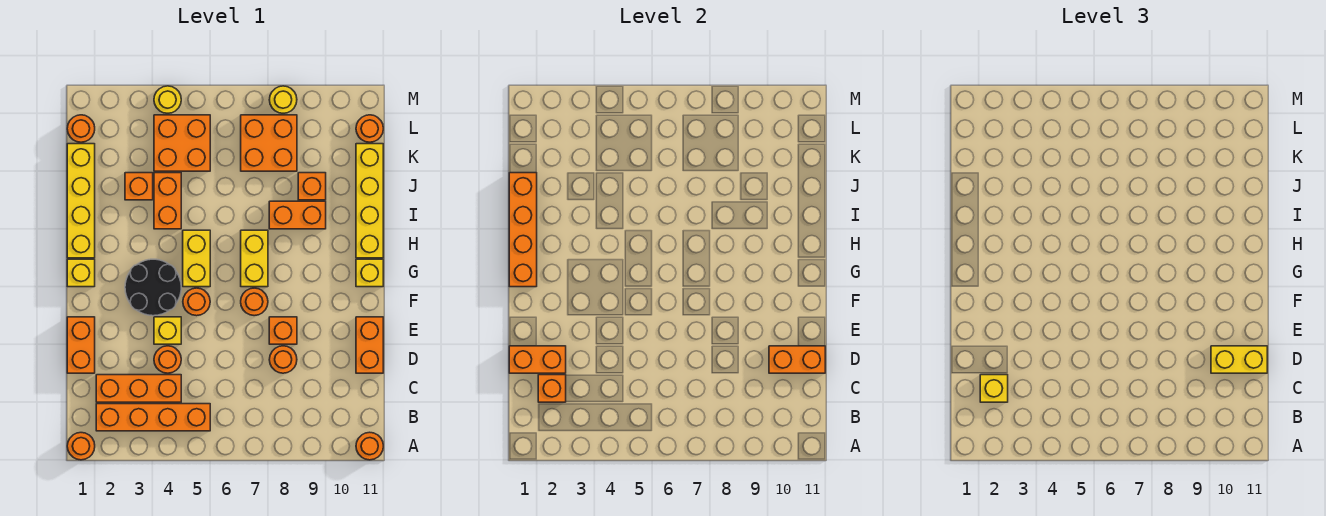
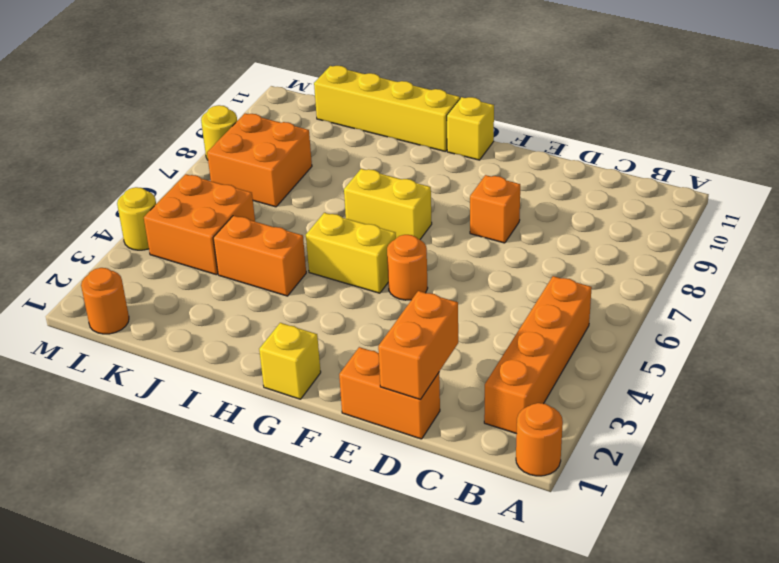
none -> orange 1x1 round brick [356,432,383,460]
none -> orange 1x3 brick [96,375,181,402]
none -> orange 1x1 round brick [154,346,181,373]
none -> orange 1x1 round brick [269,346,297,373]

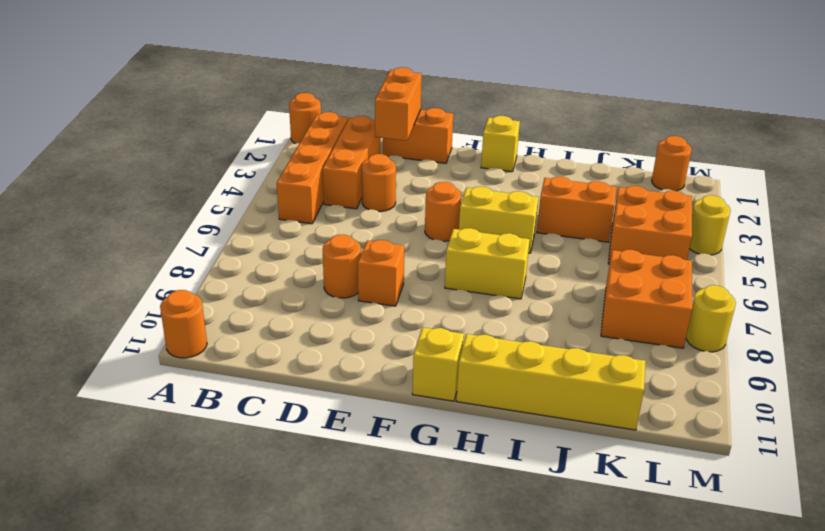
none -> orange 1x2 brick [356,317,383,373]
none -> yellow 1x1 brick [154,317,181,344]
none -> black 2x2 round brick [125,259,181,316]
none -> orange 1x1 round brick [241,288,268,316]

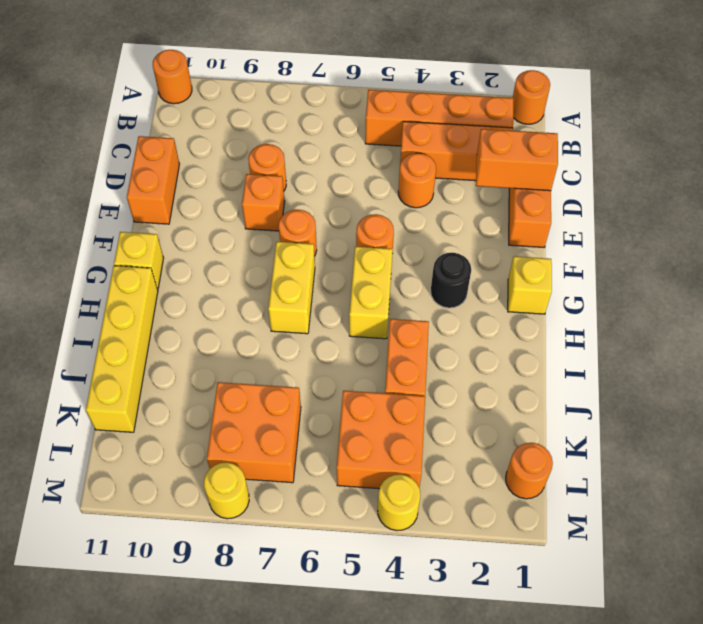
black 1x1 round brick [431,253,471,308] -> black 2x2 round brick [125,259,181,316]
none -> yellow 1x1 brick [154,317,181,344]
none -> yellow 1x4 brick [67,144,95,258]
none -> orange 1x2 brick [269,201,326,229]
none -> orange 1x1 brick [125,173,153,200]

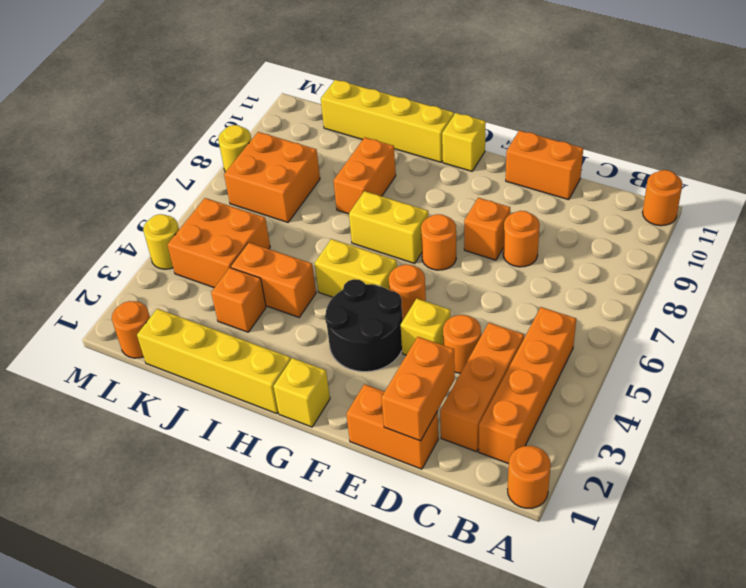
none -> orange 1x1 brick [298,173,326,200]
none -> orange 1x1 round brick [356,115,383,142]
none -> orange 1x1 brick [538,375,566,402]
none -> orange 1x2 brick [769,346,825,373]

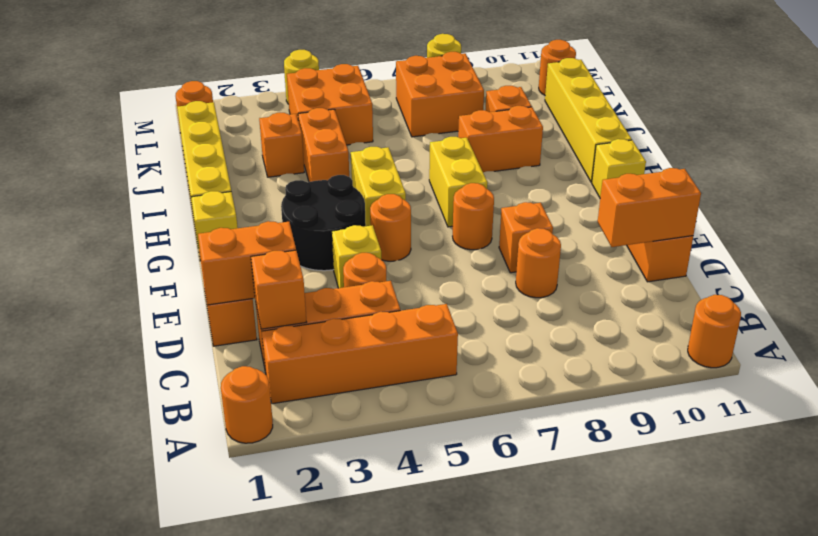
none -> orange 1x4 brick [509,173,537,287]
none -> yellow 1x1 brick [980,375,1008,402]
none -> yellow 1x2 brick [1211,346,1267,373]

